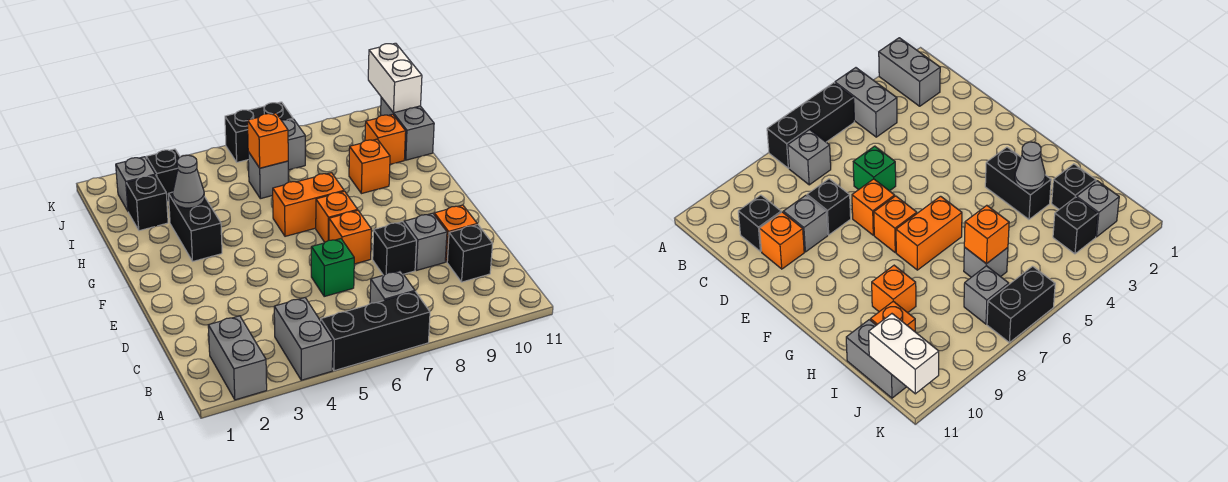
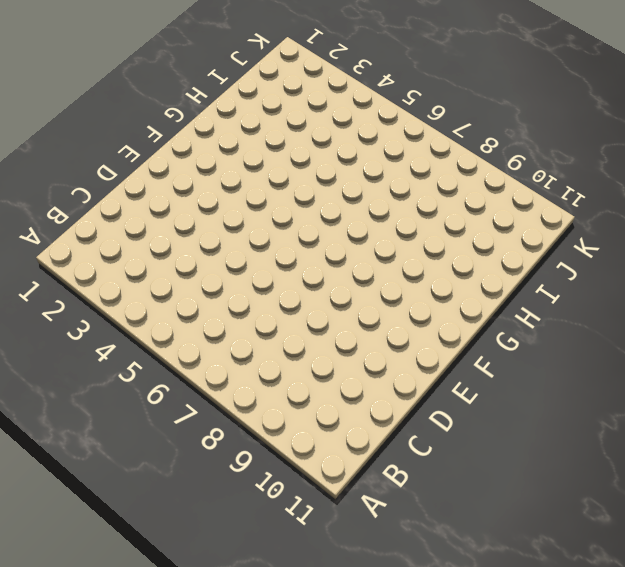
none -> grey 1x2 brick [208,316,267,400]
none -> grey 1x2 brick [274,298,333,380]
none -> black 1x3 brick [321,292,430,371]

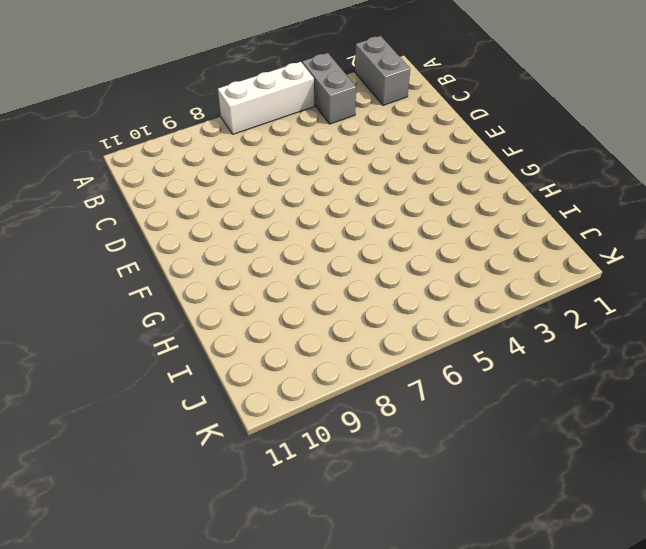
white 1x3 brick [218,62,314,134] -> black 1x3 brick [321,292,430,371]
none -> grey 1x1 brick [370,271,415,304]
none -> black 1x1 brick [447,225,493,282]
none -> green 1x1 brick [311,239,354,296]

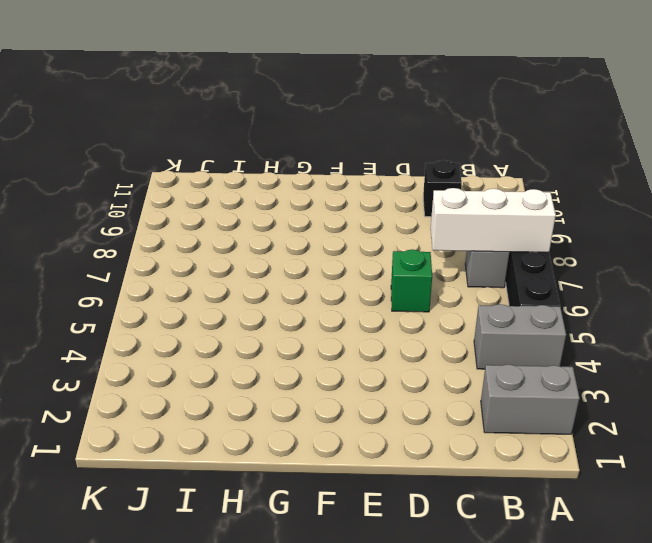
white 1x3 brick [431,188,556,252] -> none
none -> black 1x1 brick [373,222,416,275]
none -> grey 1x1 brick [404,213,447,270]
none -> orange 1x1 brick [434,205,477,262]

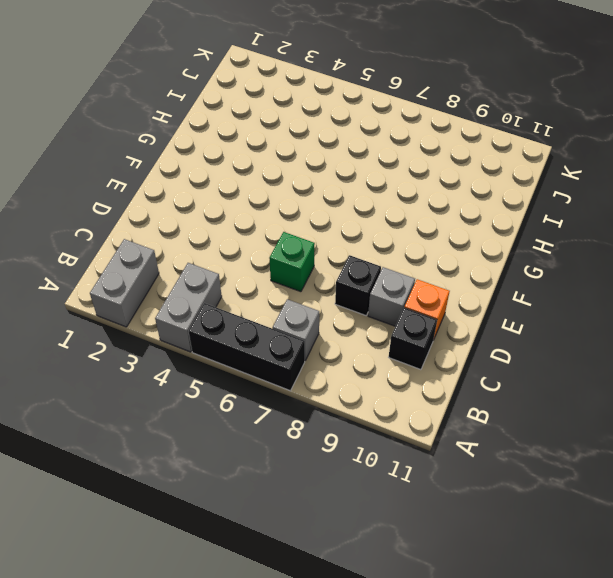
none -> orange 1x1 brick [329,211,371,264]
none -> orange 1x1 brick [316,191,358,242]
none -> black 1x2 brick [169,192,222,261]

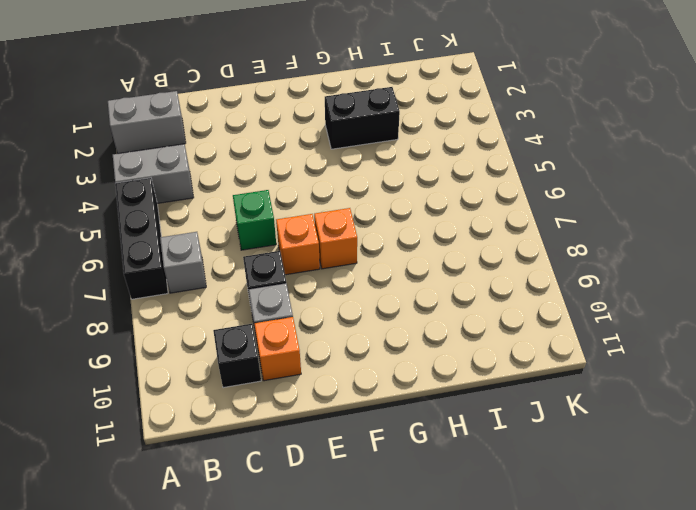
none -> orange 1x2 brick [273,173,344,236]
none -> orange 1x1 brick [349,139,390,194]
none -> black 1x1 brick [126,175,168,231]

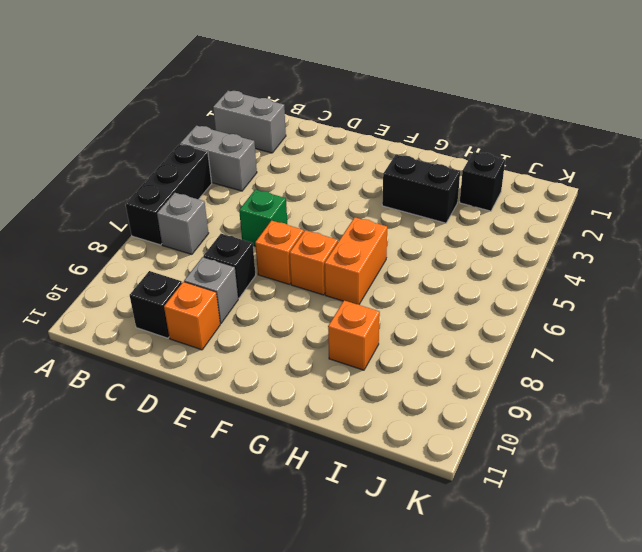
none -> grey 1x1 brick [248,152,288,199]
none -> orange 1x1 brick [365,114,406,164]
none -> grey 1x2 brick [381,97,434,160]

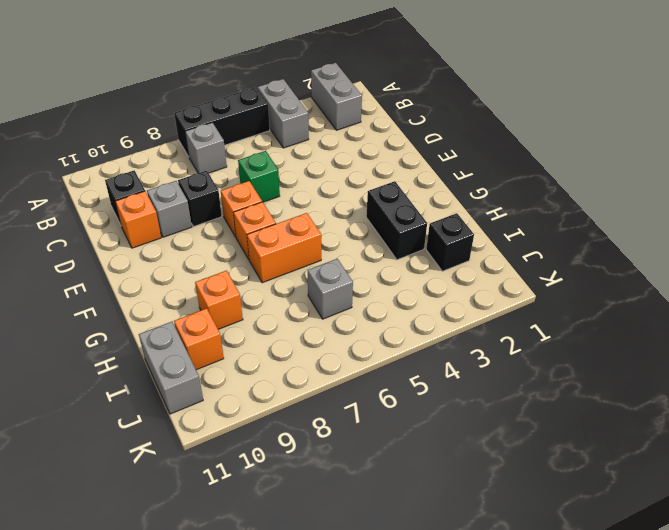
none -> grey 1x1 brick [116,157,155,211]
none -> black 1x1 brick [146,149,180,202]
none -> grey 1x1 brick [282,119,305,170]

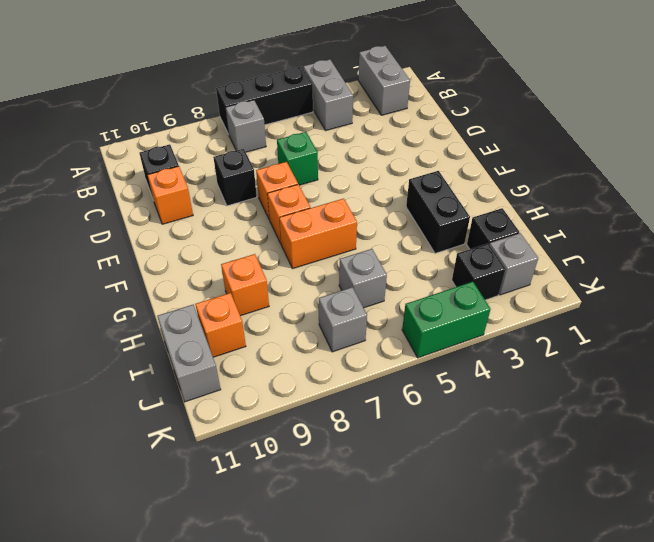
green 1x2 brick [402,282,491,358] -> none
none -> grey 1x1 brick [404,213,447,270]
none -> black 1x2 brick [225,102,293,162]
none -> grey 1x1 cone [173,155,204,208]

